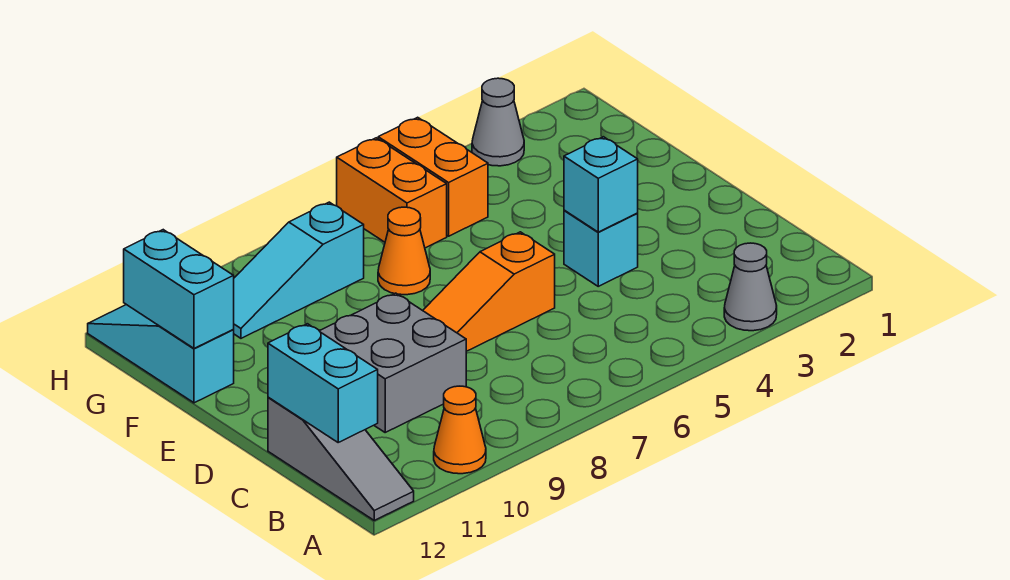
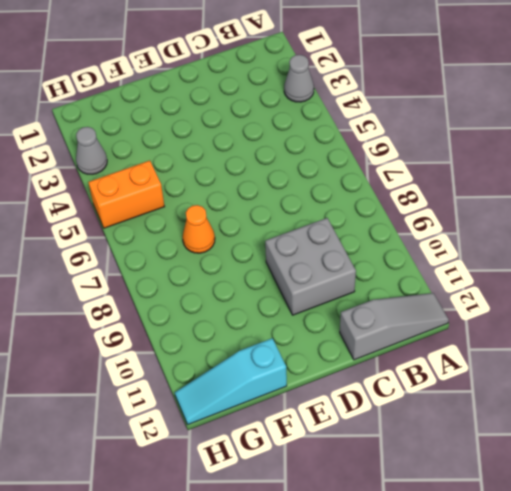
none -> orange 1x1 cone [434,386,486,474]
none -> cyan 1x1 brick [564,210,638,286]
none -> orange 1x3 slope [423,232,555,351]

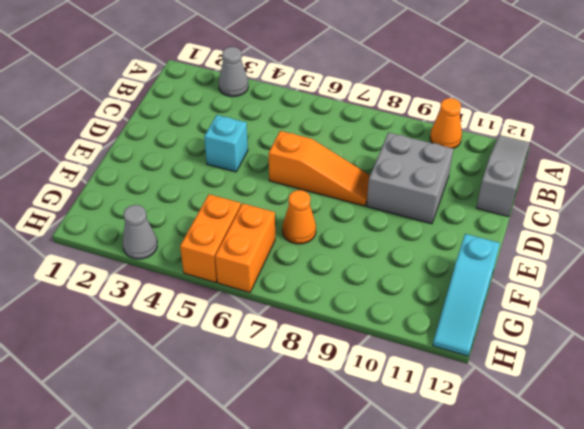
none -> cyan 1x3 slope [233,202,364,338]
none -> cyan 1x2 brick [268,324,378,442]
none -> cyan 1x1 brick [564,137,638,232]

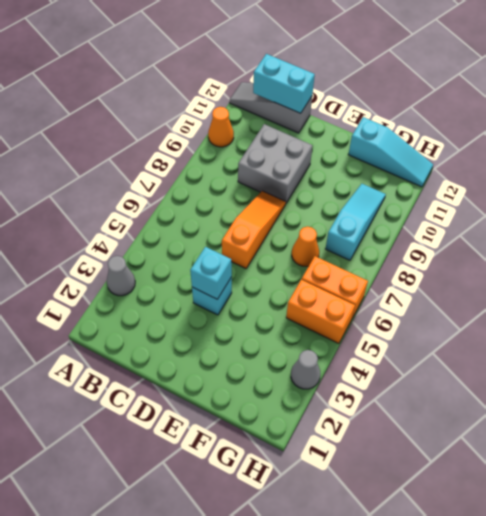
none -> cyan 1x2 brick [124,230,234,348]

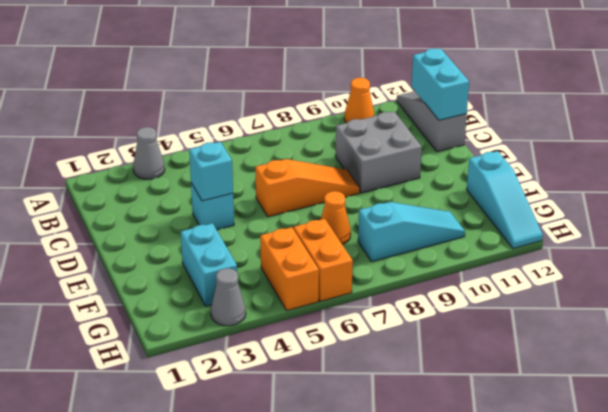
cyan 1x2 brick [181,223,237,306] -> cyan 1x2 brick moved to [124,230,234,348]

